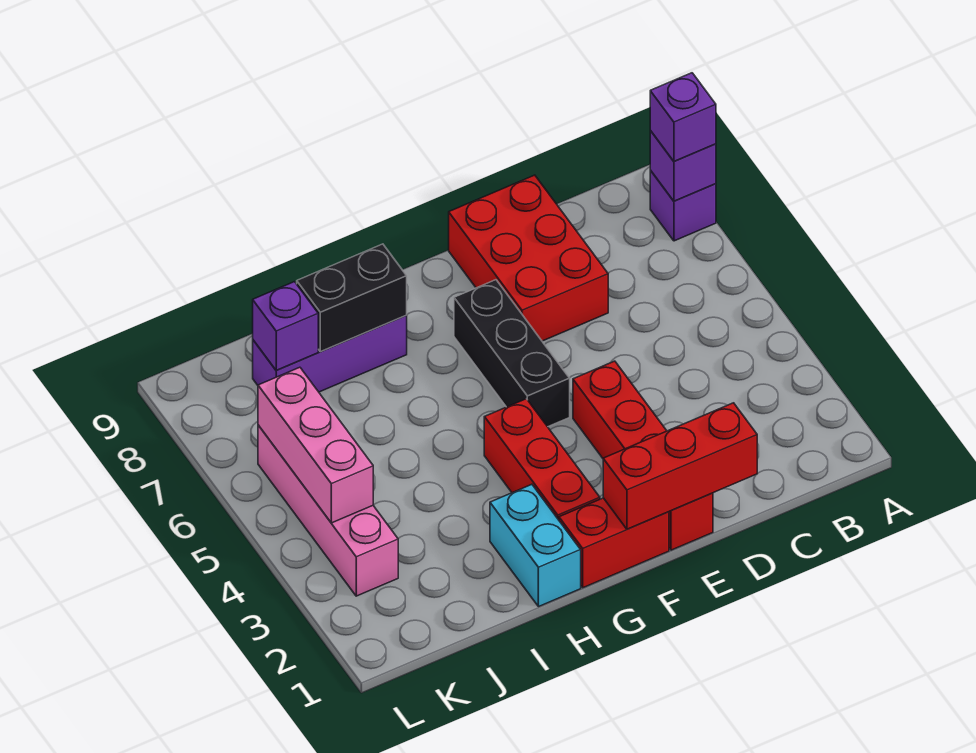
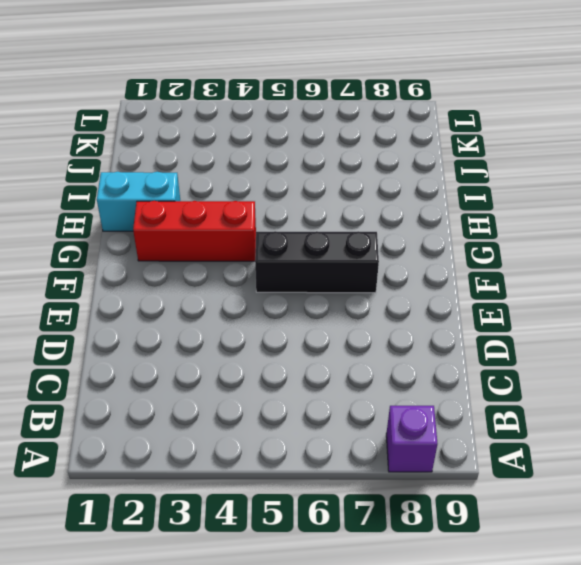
none -> red 2x3 brick [449,175,608,341]
none -> red 1x4 brick [573,361,713,550]
none -> red 1x2 brick [559,498,669,588]

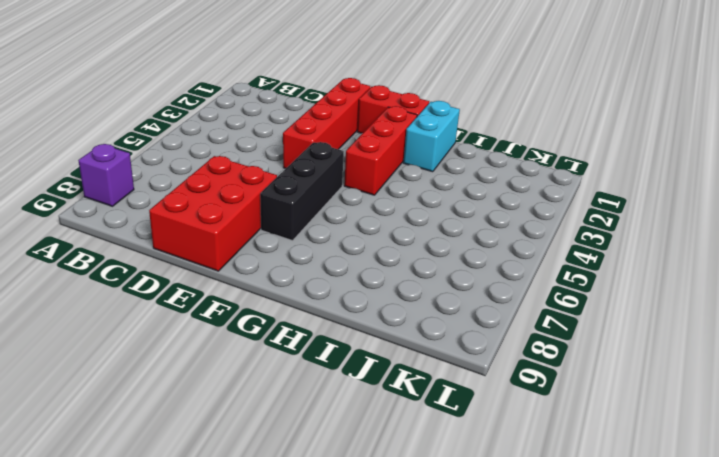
none -> purple 1x3 brick [253,316,407,392]
none -> pink 1x4 brick [258,425,398,596]
none -> purple 1x1 brick [650,131,716,201]

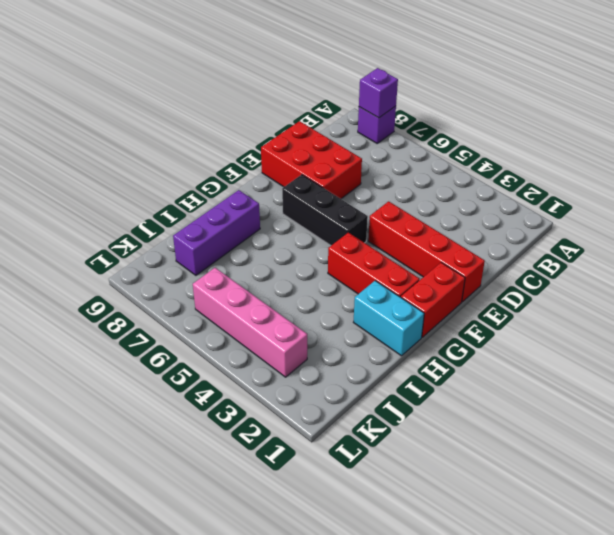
none -> red 1x3 brick [603,403,757,529]
none -> black 1x2 brick [297,244,407,352]
none -> purple 1x1 brick [253,282,318,370]

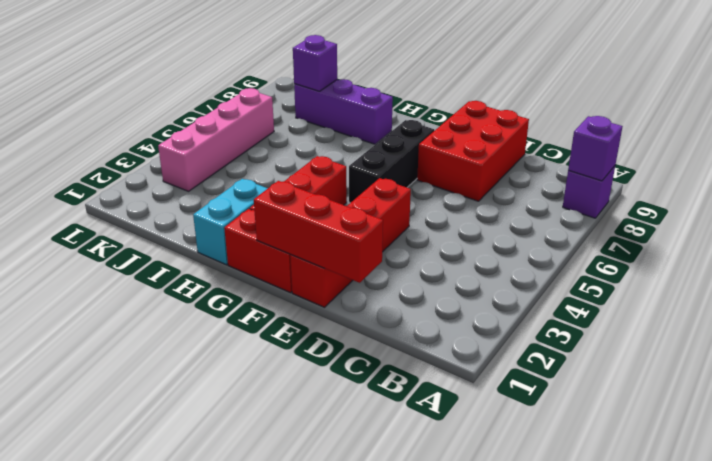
none -> black 1x2 brick [297,244,407,352]
none -> pink 1x3 brick [258,367,373,523]
none -> purple 1x1 brick [650,73,716,161]

